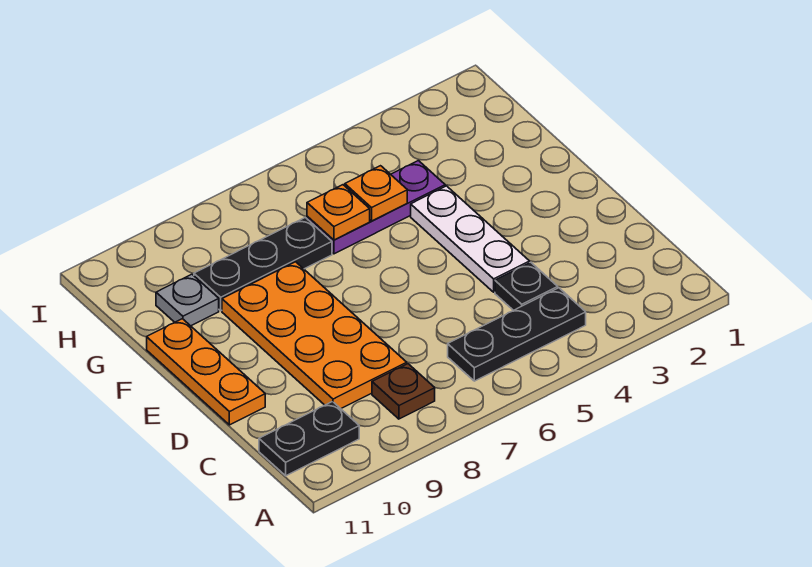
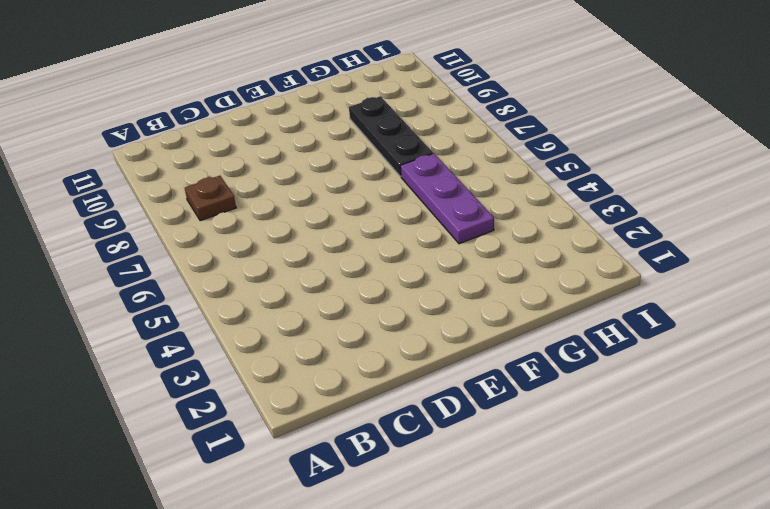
none -> black 1x3 plate [448,288,586,381]
none -> black 1x2 plate [259,402,359,476]
none -> black 1x1 plate [495,262,558,311]

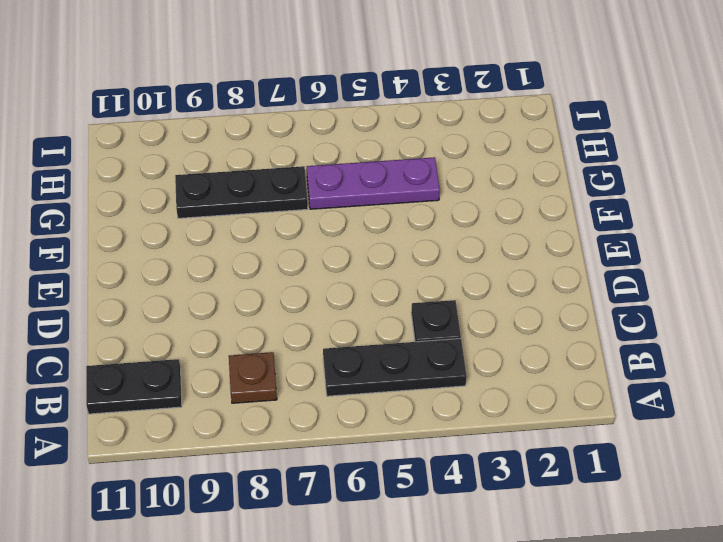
none -> orange 2x4 plate [222,262,407,409]
none -> white 1x3 plate [411,186,530,292]
none -> orange 1x3 plate [147,319,265,425]

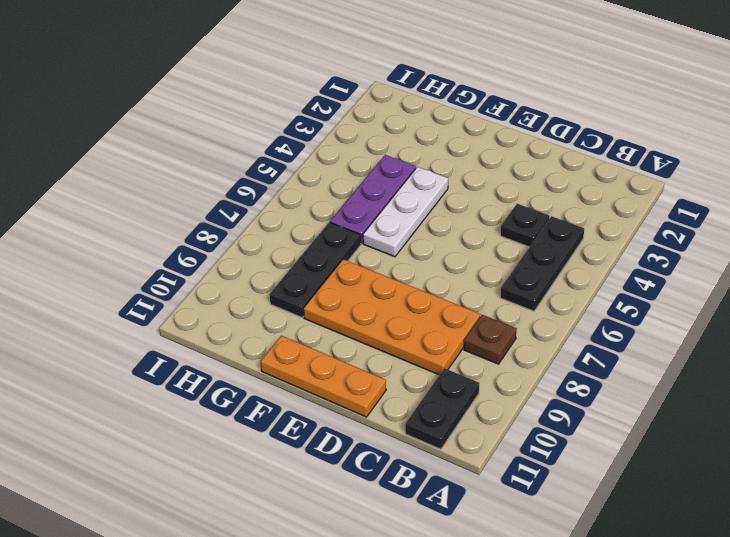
white 1x3 plate [363,167,448,257] -> white 1x3 plate turned to [411,186,530,292]
none -> grey 1x1 plate [156,274,219,326]
none -> orange 1x1 plate [345,166,407,221]
none -> orange 1x1 plate [307,185,370,240]

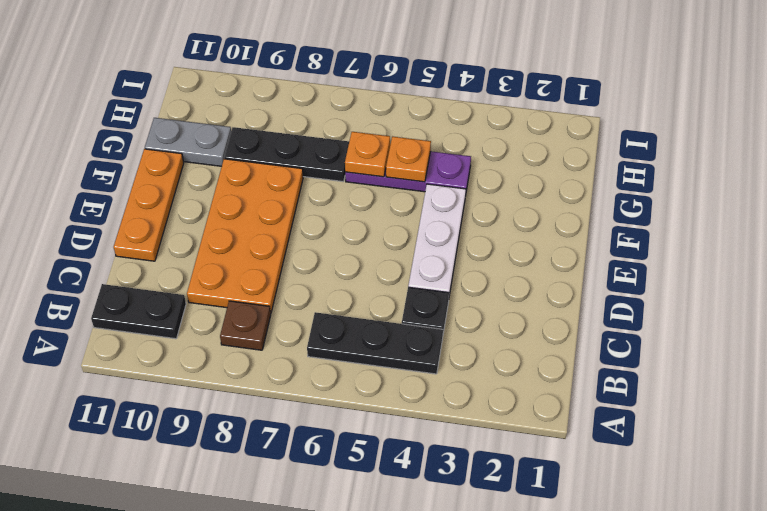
grey 1x2 plate [145,118,231,166] -> grey 1x1 plate [156,274,219,326]

